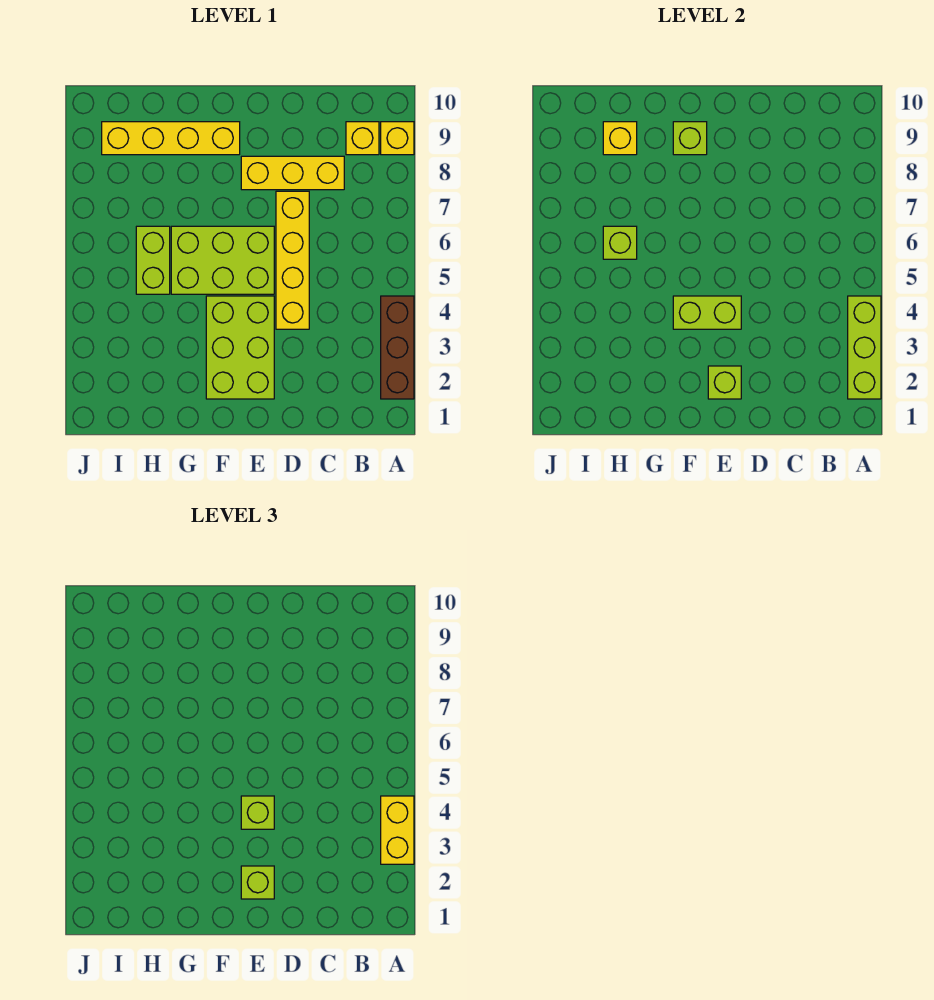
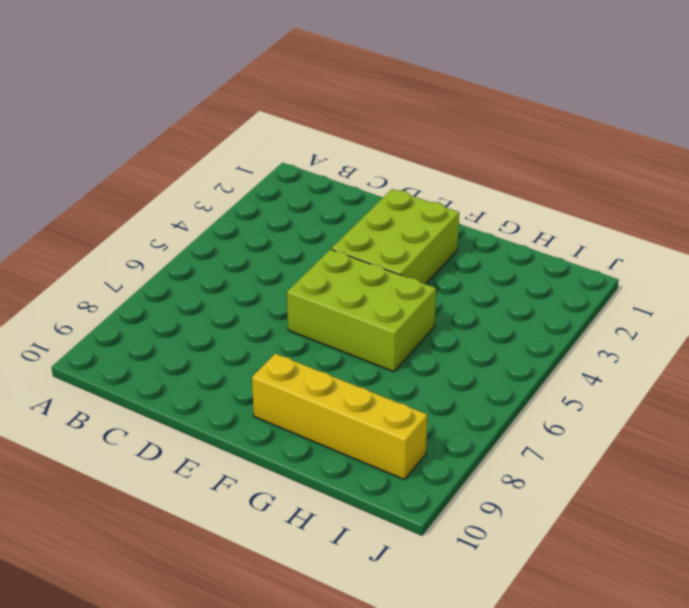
none -> brown 1x3 brick [381,296,414,399]
none -> yellow 1x1 brick [381,122,414,155]
none -> yellow 1x1 brick [346,122,379,155]

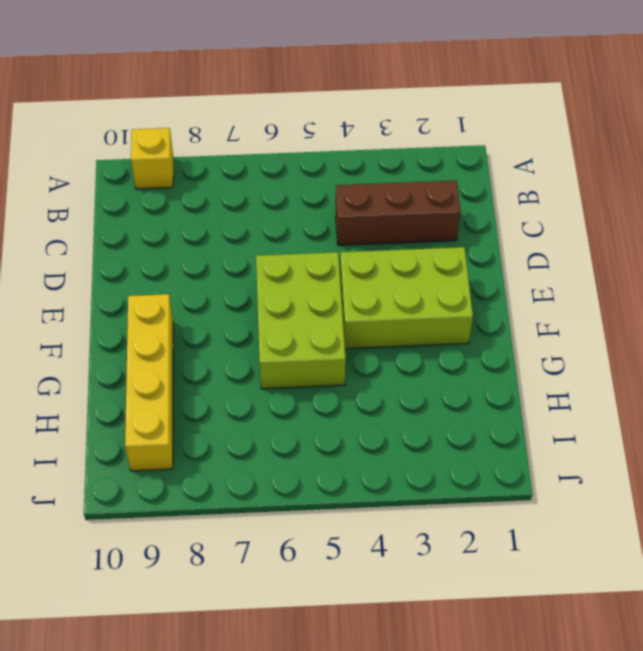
brown 1x3 brick [336,181,460,245] -> brown 1x3 brick moved to [381,296,414,399]
none -> yellow 1x1 brick [346,122,379,155]
none -> yellow 1x3 brick [241,156,344,190]
none -> yellow 1x4 brick [276,191,309,329]

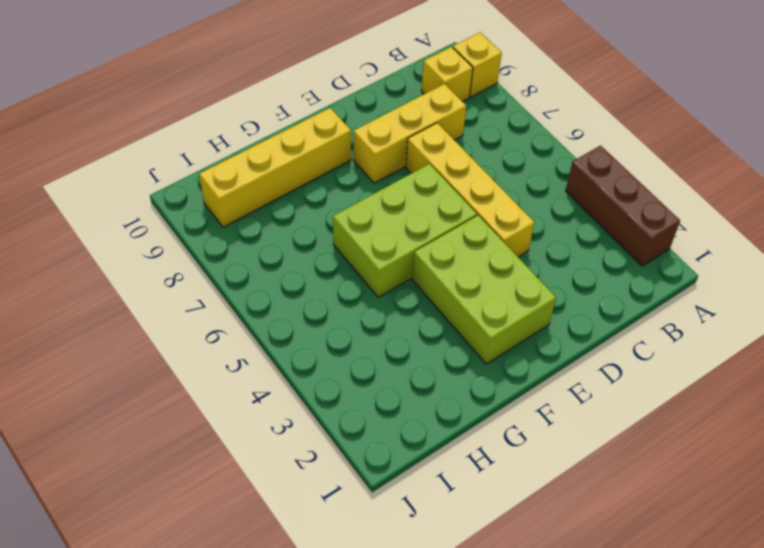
none -> lime 1x2 brick [136,226,170,294]
none -> lime 1x3 brick [848,296,881,399]
none -> lime 1x1 brick [708,366,741,399]

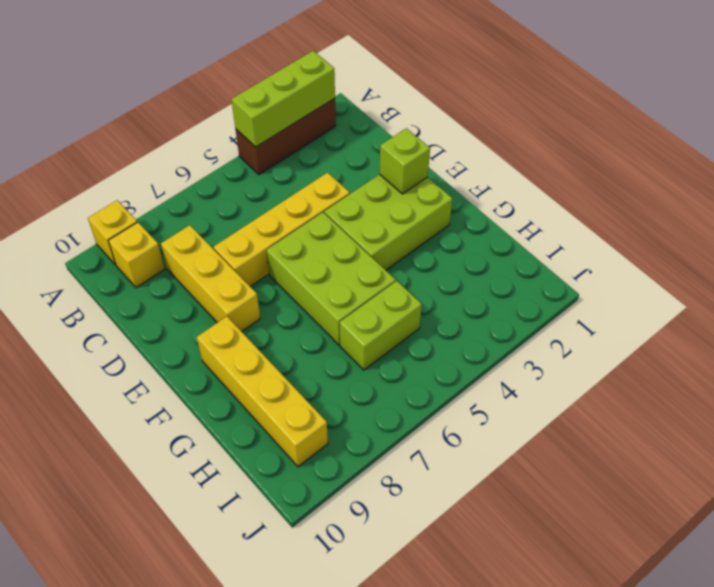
none -> lime 1x2 brick [673,296,741,329]
none -> lime 1x1 brick [673,122,707,155]
none -> lime 1x1 brick [603,226,637,259]

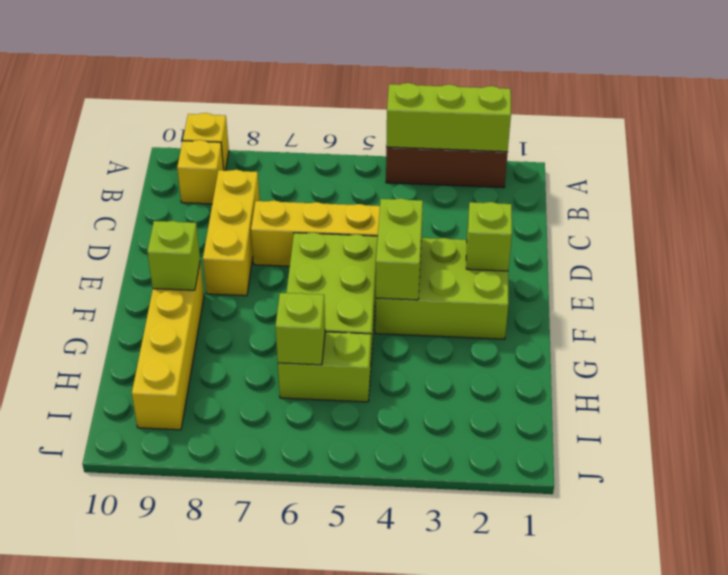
none -> yellow 1x1 brick [603,122,637,155]
none -> yellow 1x2 brick [381,796,414,864]
none -> lime 1x1 brick [241,866,274,899]

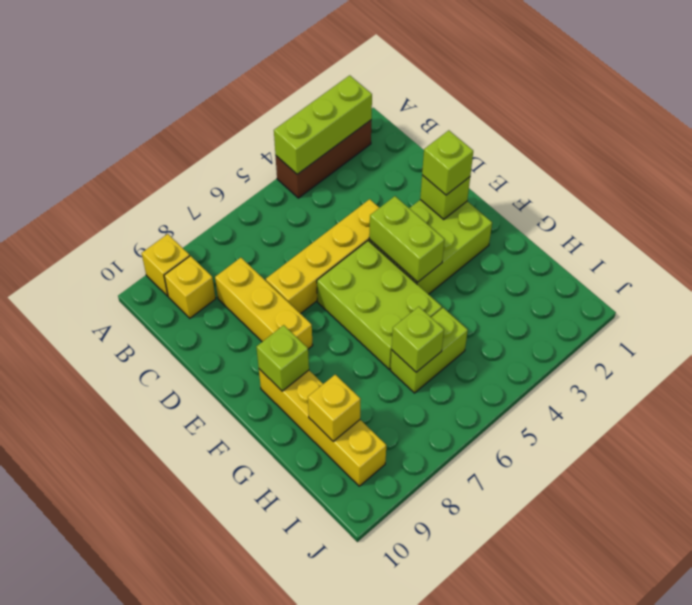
none -> yellow 1x2 brick [381,796,414,864]
none -> lime 1x1 brick [241,796,274,829]

